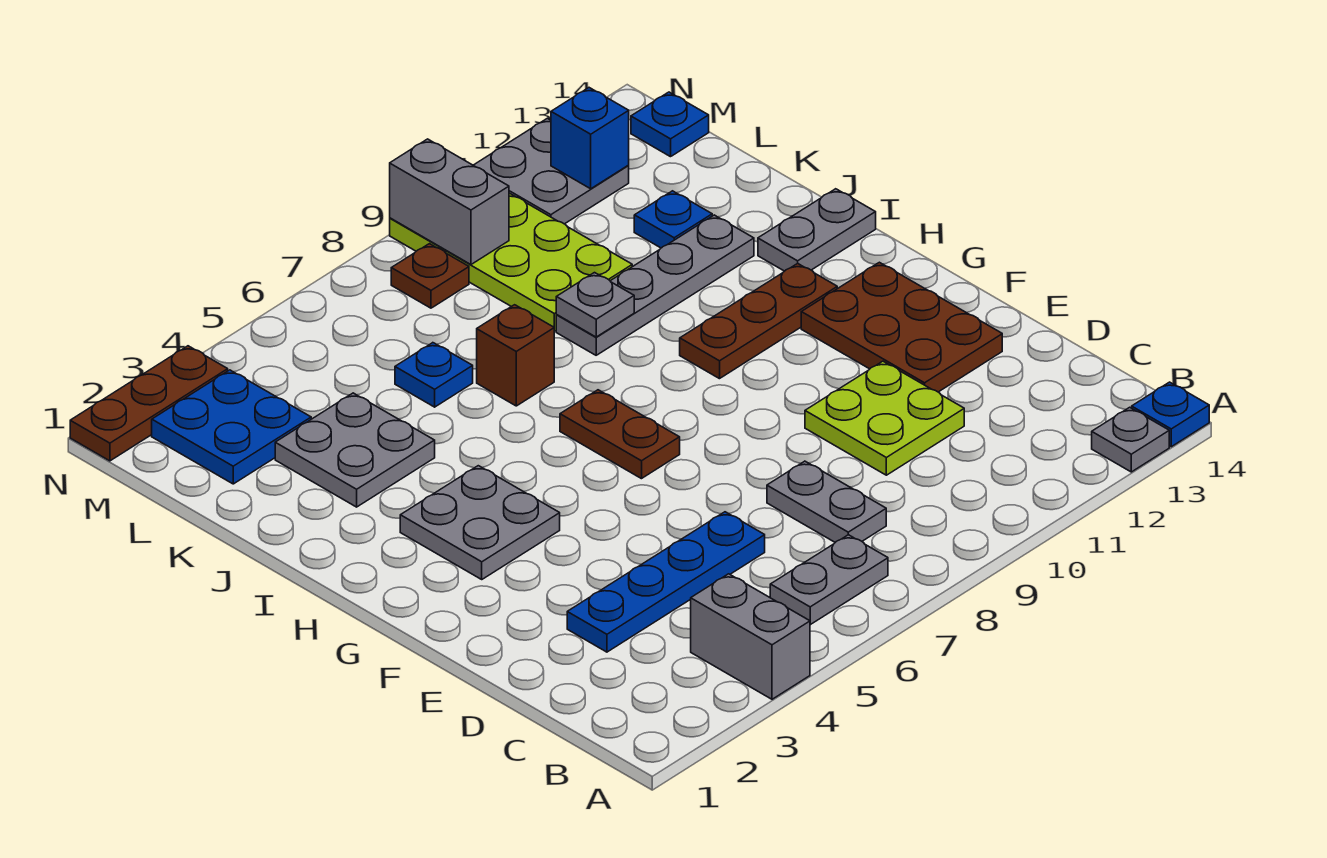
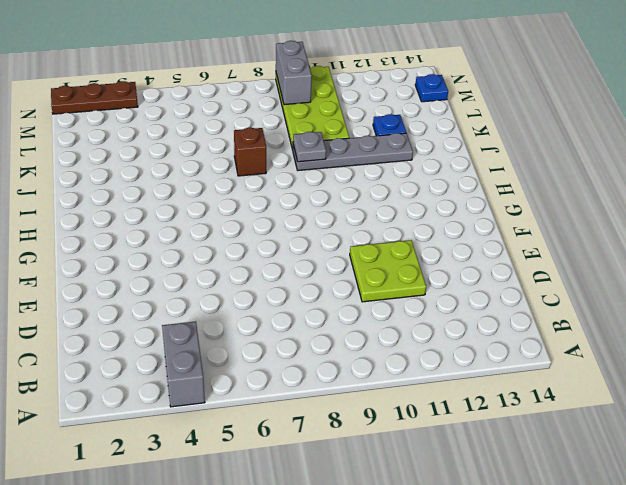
none -> grey 1x1 plate [1092,407,1169,472]
none -> blue 1x1 plate [1132,382,1209,447]
none -> grey 1x2 plate [770,535,888,625]

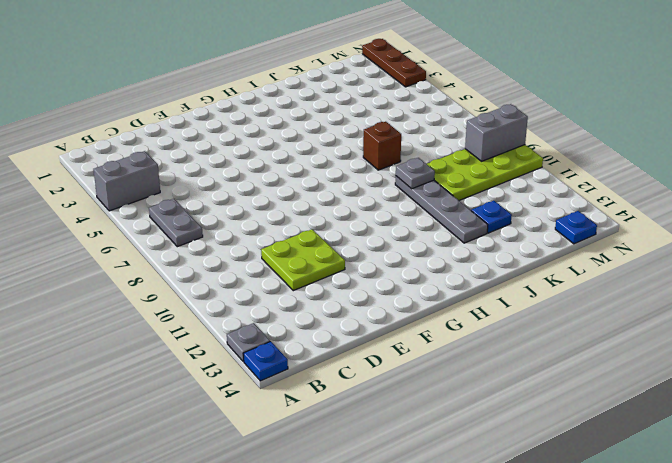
none -> grey 1x2 plate [767,461,886,542]
none -> blue 1x4 plate [567,512,765,652]
none -> brown 2x3 plate [801,262,1002,392]

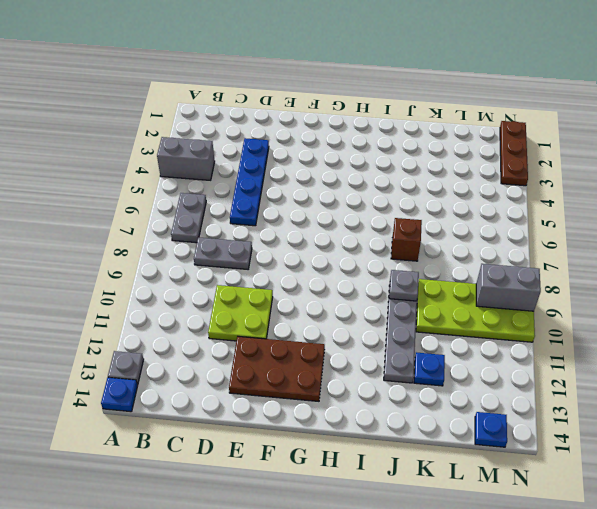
none -> grey 2x2 plate [400,466,560,579]
none -> brown 1x2 plate [560,390,680,479]
none -> brown 1x3 plate [680,263,837,379]

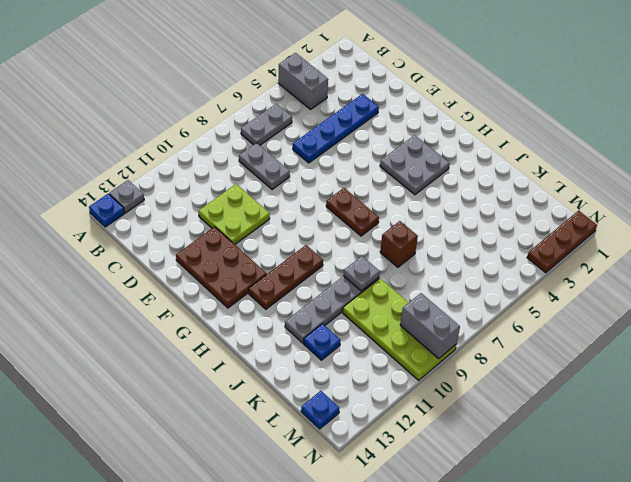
none -> grey 1x2 plate [758,189,876,271]
none -> grey 2x2 plate [275,393,435,507]
none -> blue 1x1 plate [395,343,473,407]

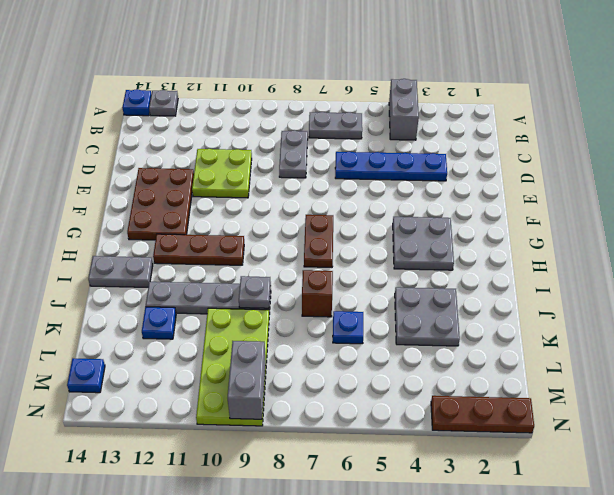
none -> blue 2x2 plate [152,370,311,484]
none -> brown 1x1 plate [391,244,469,308]
none -> grey 2x2 plate [473,118,629,224]

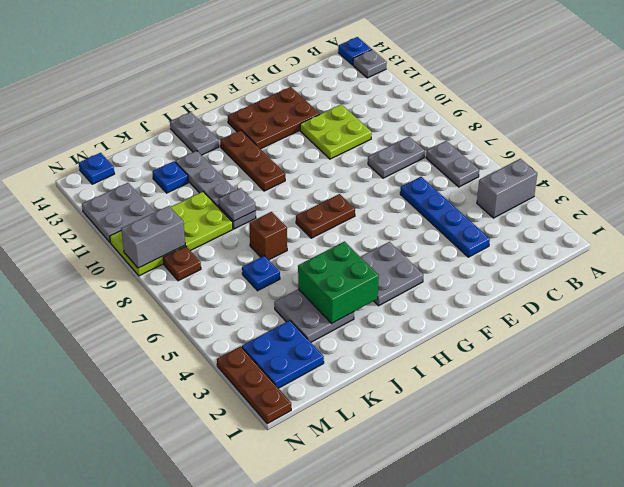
green 2x2 brick [298,242,379,323] -> none
none -> blue 1x1 brick [551,88,629,189]

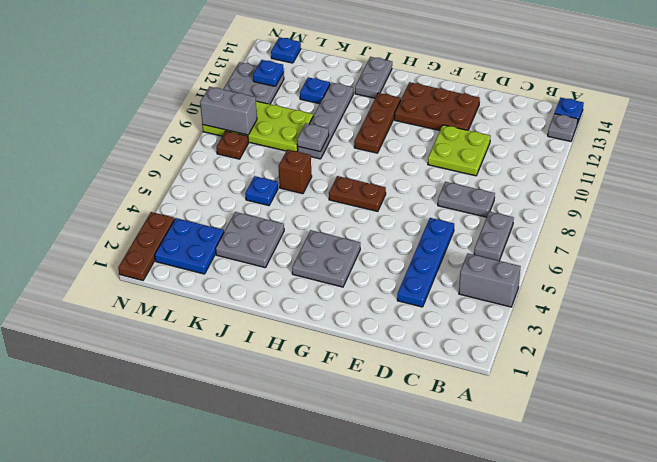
blue 1x1 plate [253,60,284,86] -> blue 1x1 brick [551,88,629,189]

